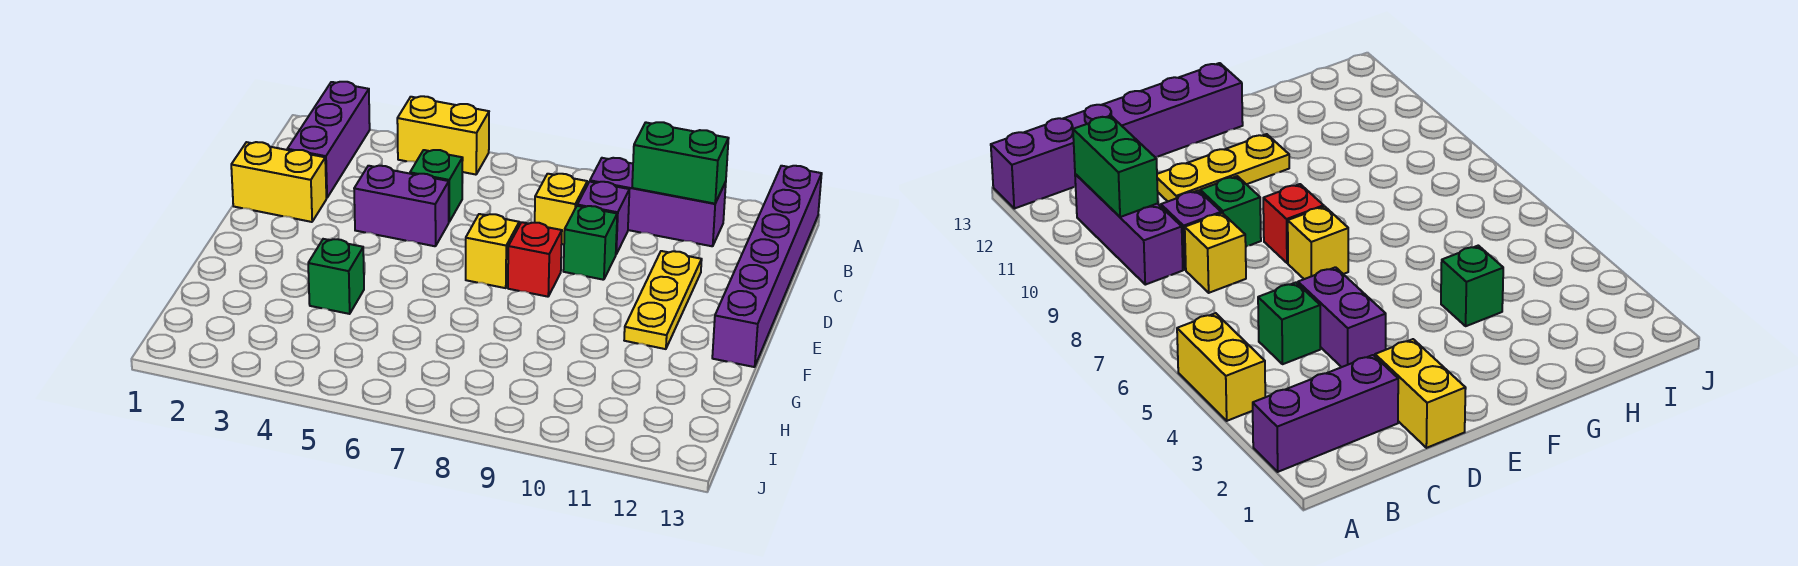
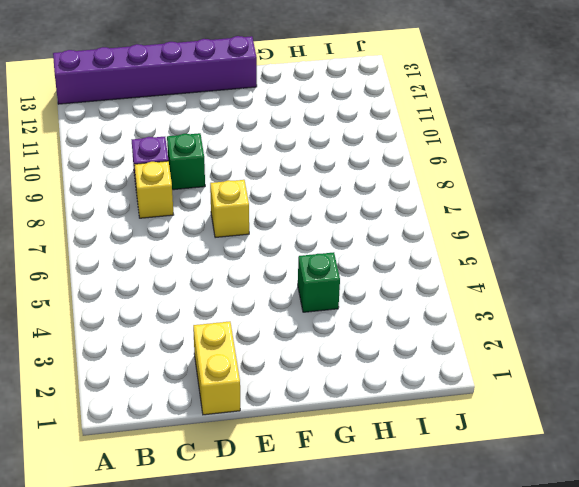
none -> purple 1x3 brick [287,82,370,198]
none -> yellow 1x2 brick [397,96,489,175]
none -> purple 1x3 brick [590,158,726,246]

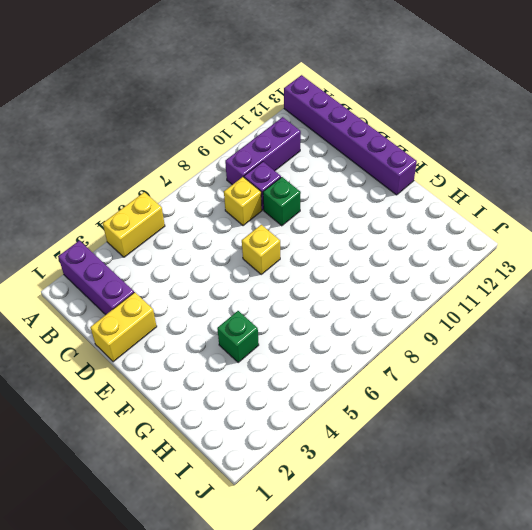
none -> green 1x1 brick [410,150,463,222]
none -> purple 1x2 brick [354,166,449,246]
none -> yellow 1x3 plate [624,251,702,349]

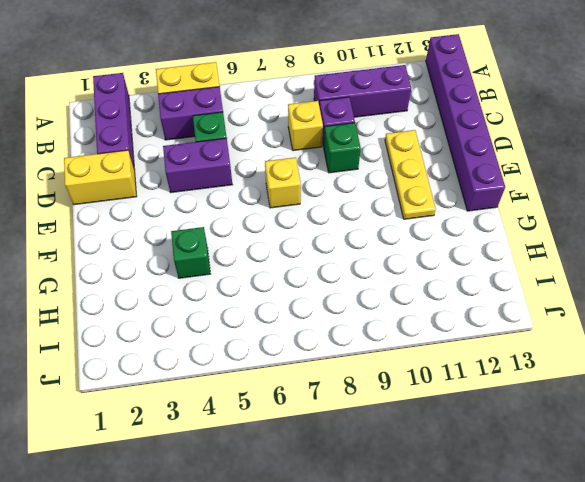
purple 1x2 brick [158,87,223,140] -> none
none -> red 1x1 brick [508,222,562,297]
none -> green 1x2 brick [632,122,729,204]

